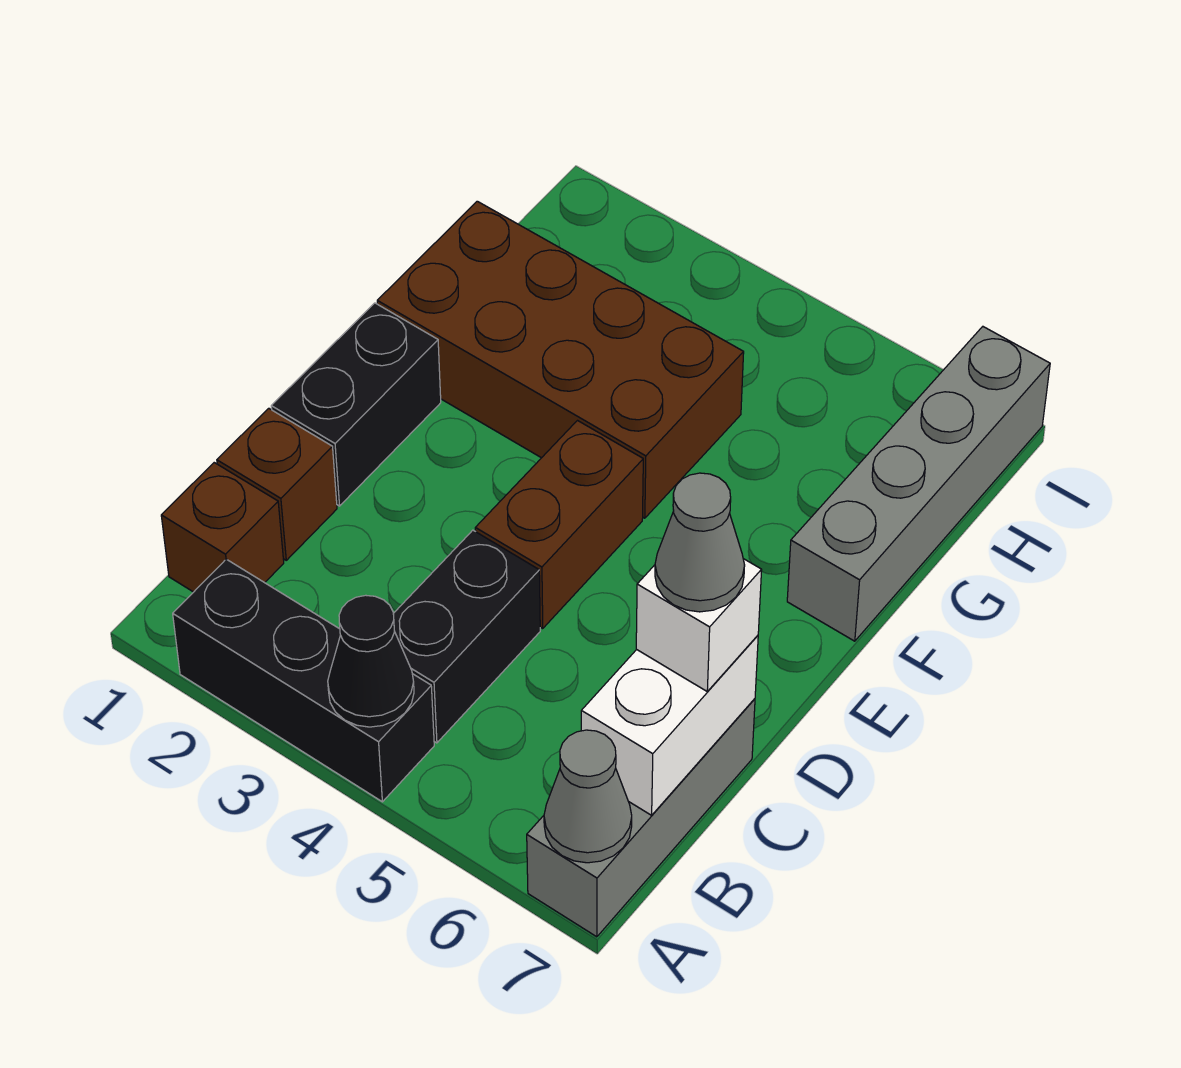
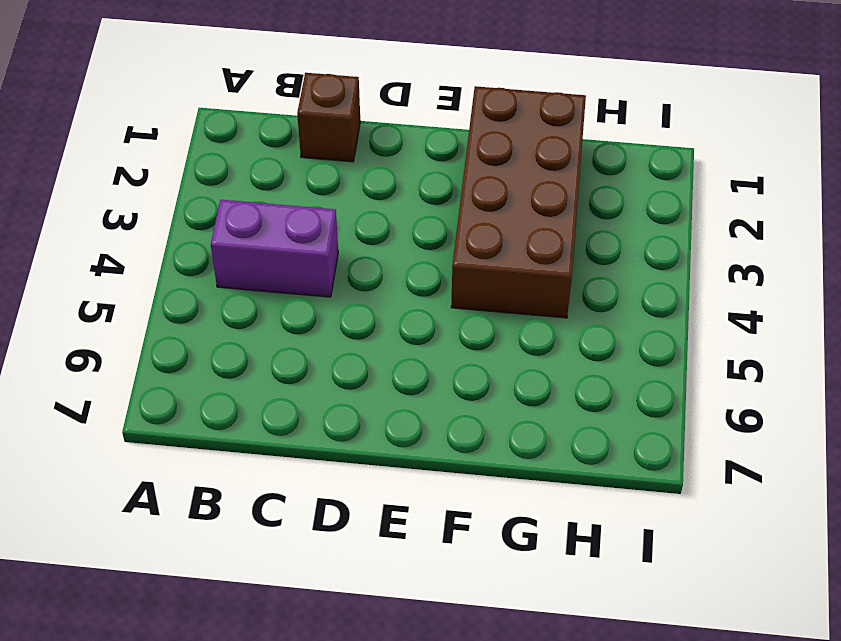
purple 1x2 brick [211,200,338,297] -> black 1x2 brick [393,530,540,743]
none -> black 1x3 brick [173,559,434,802]
none -> grey 1x3 brick [527,699,755,937]
none -> brown 1x1 brick [161,463,284,592]

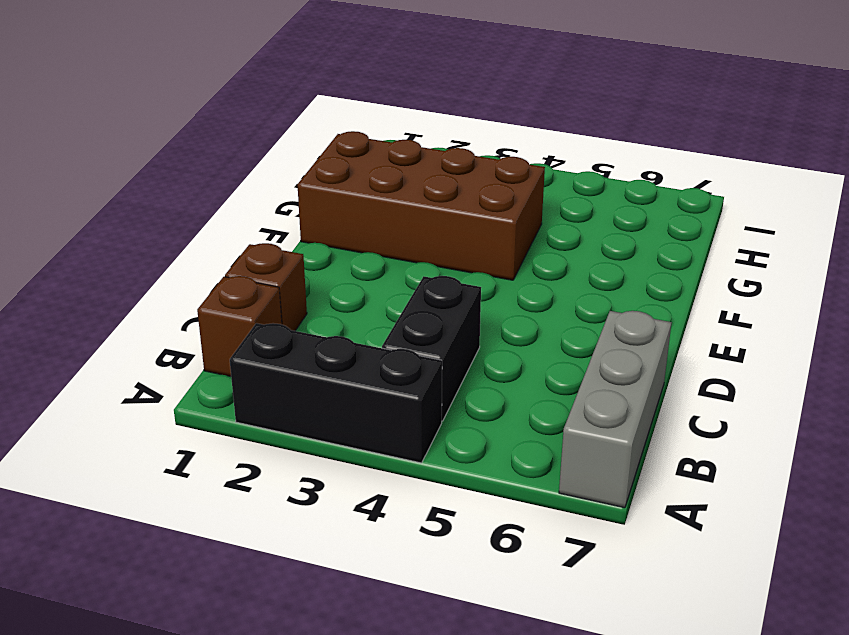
none -> black 1x2 brick [271,303,441,506]
none -> brown 1x2 brick [475,421,643,628]
none -> grey 1x4 brick [787,327,1050,641]

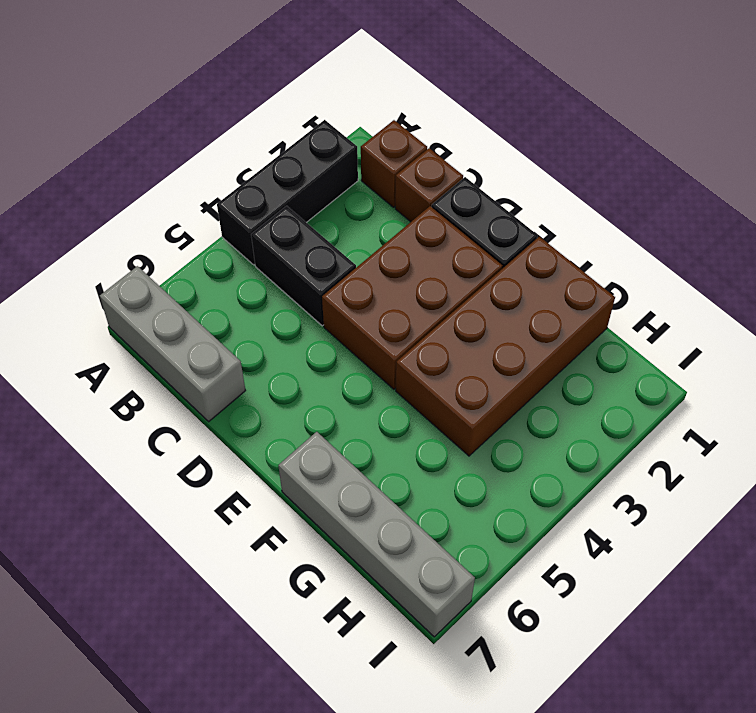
brown 2x3 brick [322,206,503,389] -> brown 1x2 brick [475,421,643,628]
none -> black 1x1 cone [328,595,414,727]
none -> grey 1x1 cone [544,730,632,863]
none -> white 1x2 brick [581,635,758,815]

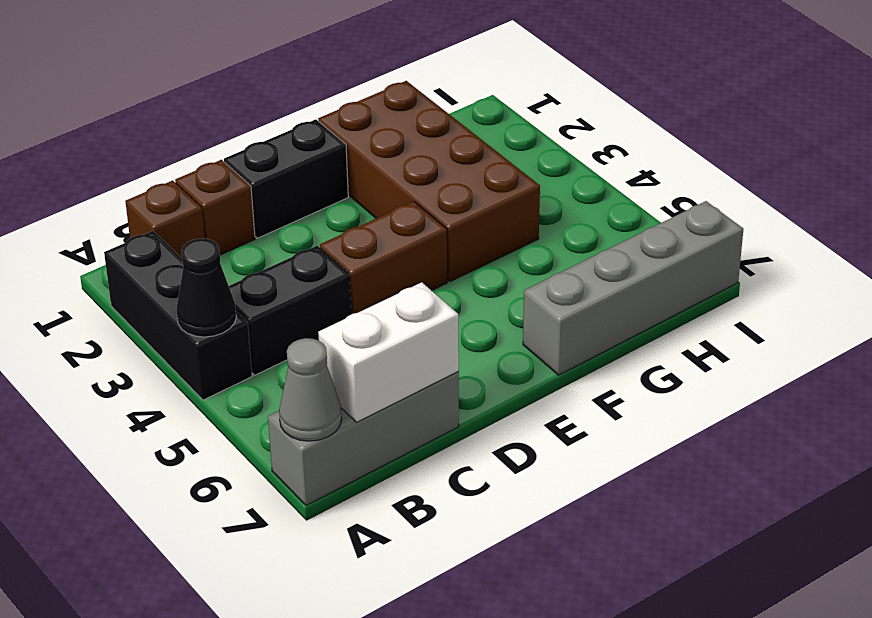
none -> white 1x1 brick [636,559,762,691]
none -> grey 1x1 cone [655,473,745,612]

